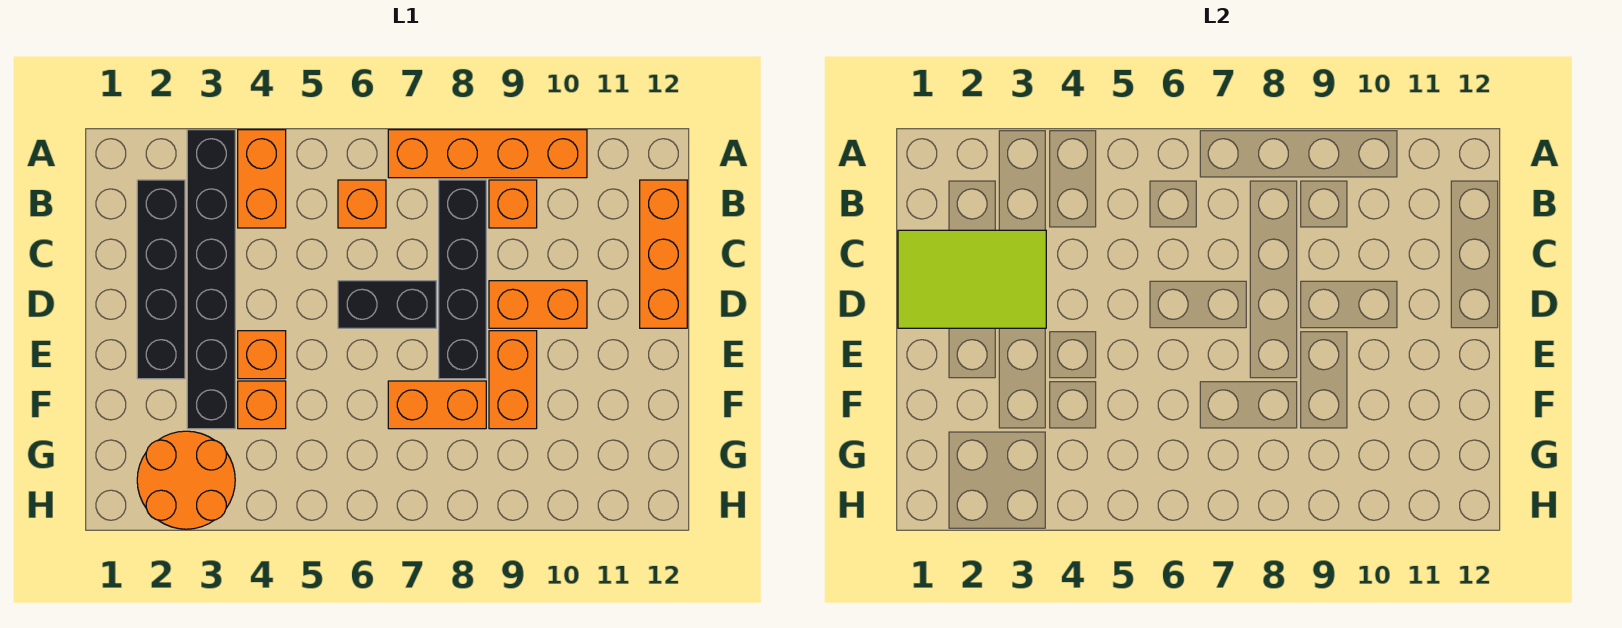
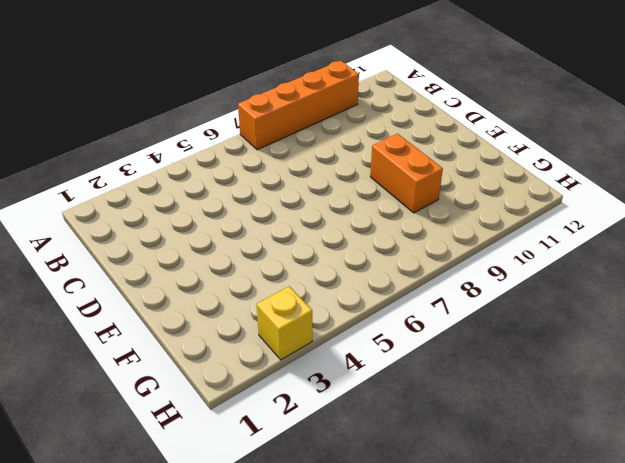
yellow 1x1 brick [257,286,312,360] -> orange 2x2 round brick [137,431,235,529]
none -> black 1x6 brick [187,130,235,429]
none -> orange 1x2 brick [238,130,286,228]
none -> black 1x4 brick [137,180,185,379]

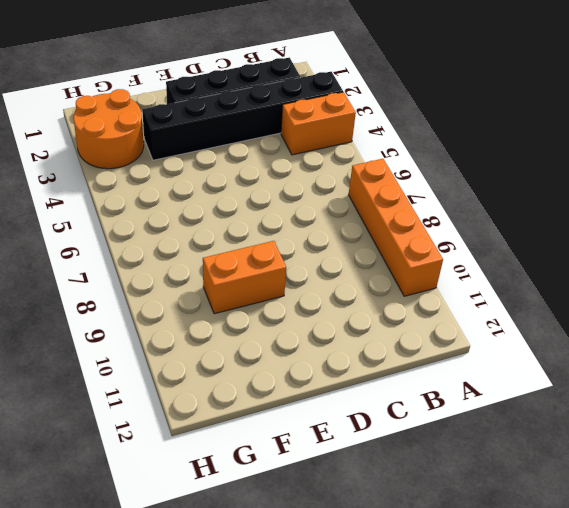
none -> orange 1x1 brick [338,180,386,228]
none -> black 1x4 brick [439,180,486,379]
none -> orange 1x1 brick [489,180,537,228]

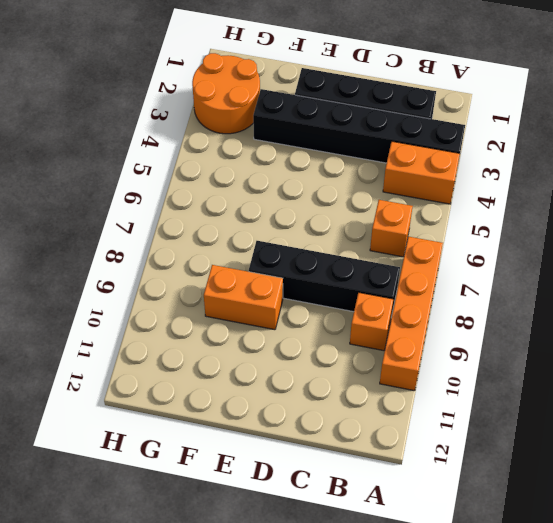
none -> orange 1x3 brick [640,180,687,328]
none -> black 1x2 brick [338,281,436,328]
none -> orange 1x2 brick [489,281,587,328]

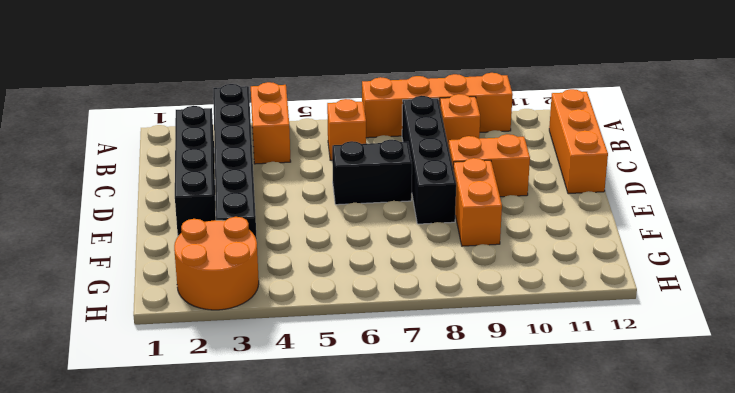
none -> orange 1x1 brick [238,331,286,379]
none -> orange 1x1 brick [238,381,286,429]
none -> orange 1x2 brick [388,381,486,429]

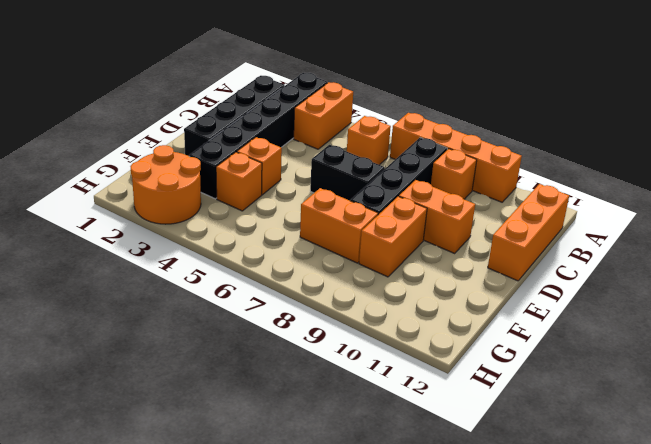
none -> lime 2x3 tile [898,230,1046,328]

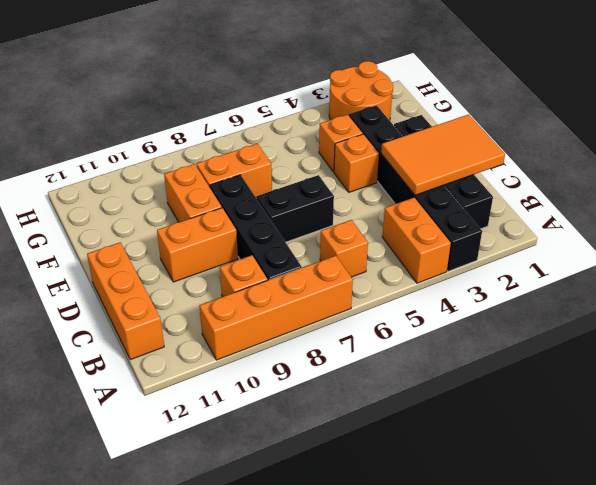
orange 2x3 tile [381,114,505,195] -> lime 2x3 tile [898,230,1046,328]

